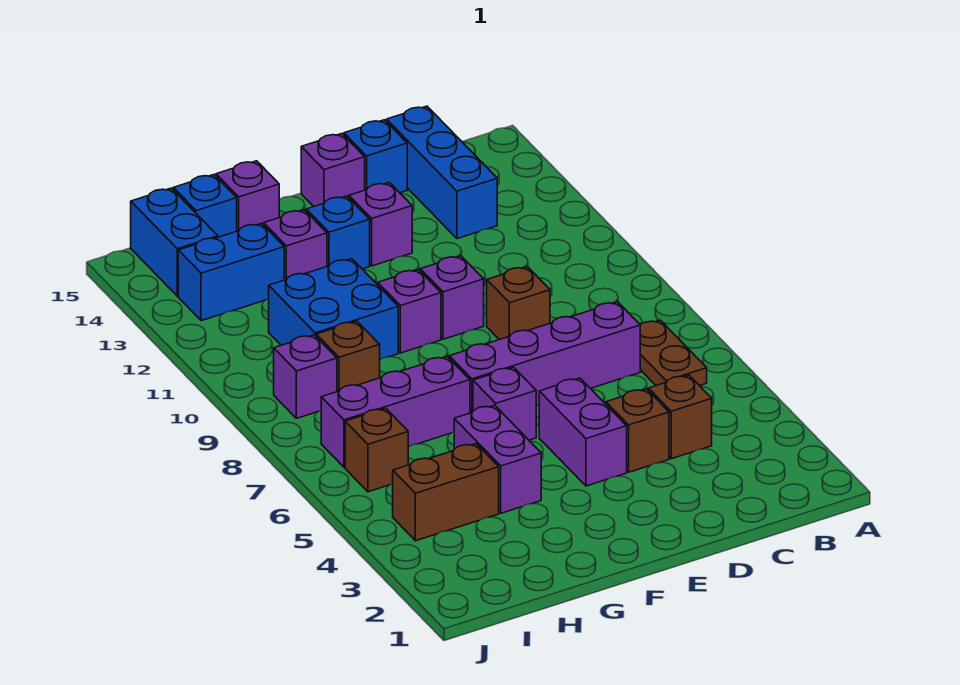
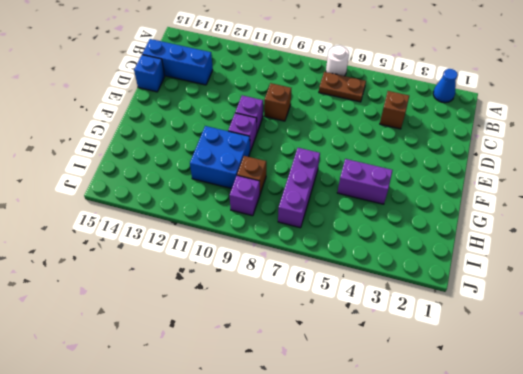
blue 1x1 cone [433,69,458,103] -> none
white 1x1 round brick [326,45,349,76] -> none
none -> purple 1x4 brick [449,302,640,413]
none -> brown 1x1 brick [606,389,669,472]
none -> purple 1x2 brick [539,378,627,486]

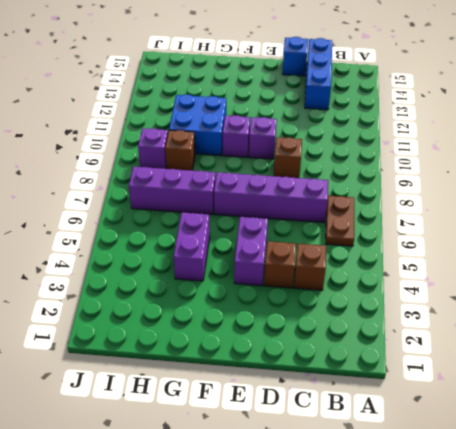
none -> purple 1x1 brick [349,182,412,266]
none -> purple 1x1 brick [301,134,365,206]
none -> purple 1x1 brick [473,367,536,440]

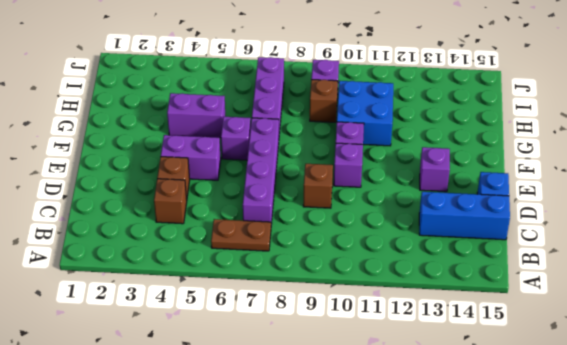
none -> purple 1x1 brick [301,134,365,206]
none -> blue 1x1 brick [306,196,370,269]
none -> purple 1x1 brick [264,210,327,280]

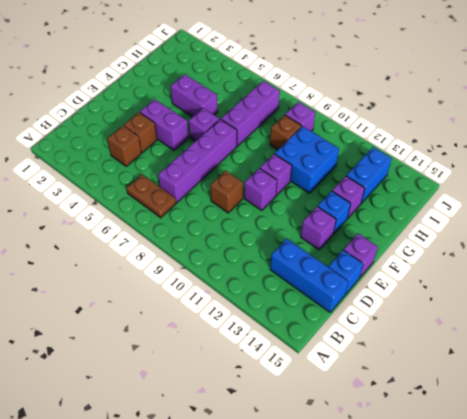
none -> purple 1x1 brick [216,161,279,231]
none -> brown 1x2 brick [393,444,499,541]
none -> blue 1x1 brick [173,175,237,237]

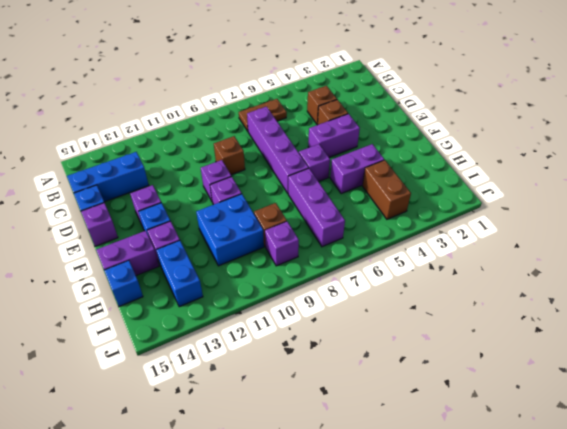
purple 1x2 brick [96,231,159,275] -> purple 1x1 brick [216,161,279,231]
none -> brown 1x1 brick [345,408,408,492]
none -> blue 1x2 brick [131,188,218,296]

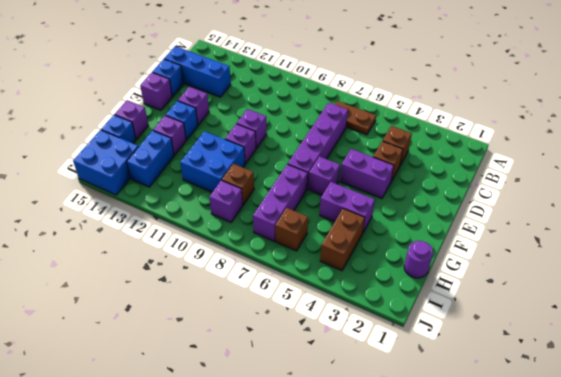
purple 1x1 round brick [404,241,433,278] -> none
blue 2x2 brick [73,130,139,195] -> blue 1x2 brick [131,188,218,296]
none -> brown 1x1 brick [487,267,550,340]

